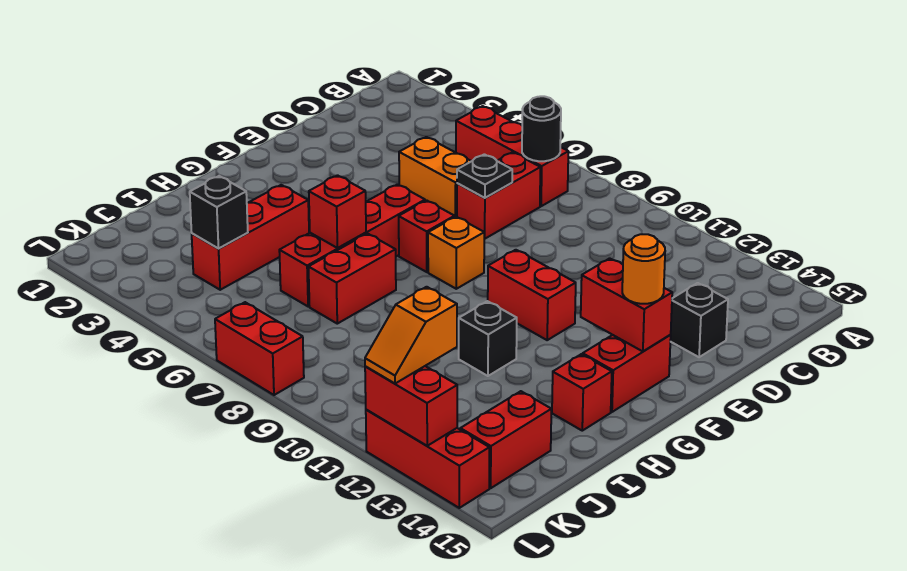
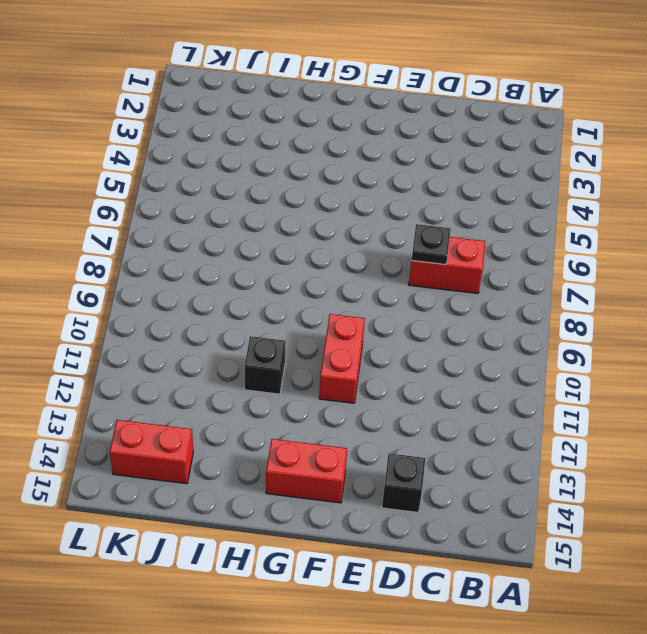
none -> red 1x3 brick [456,106,568,206]
none -> orange 1x2 brick [399,137,471,217]
none -> red 1x4 brick [279,184,425,307]

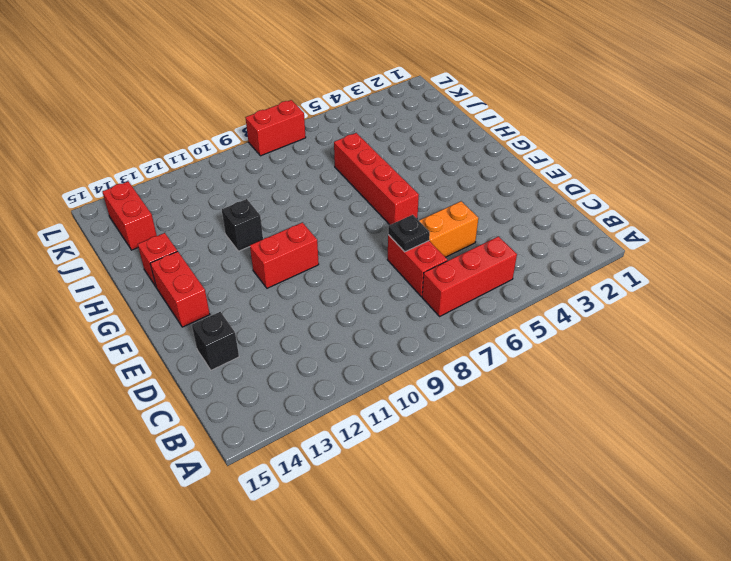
none -> red 1x1 brick [399,200,455,272]
none -> orange 1x1 brick [428,217,484,289]
none -> red 1x3 brick [192,185,309,290]

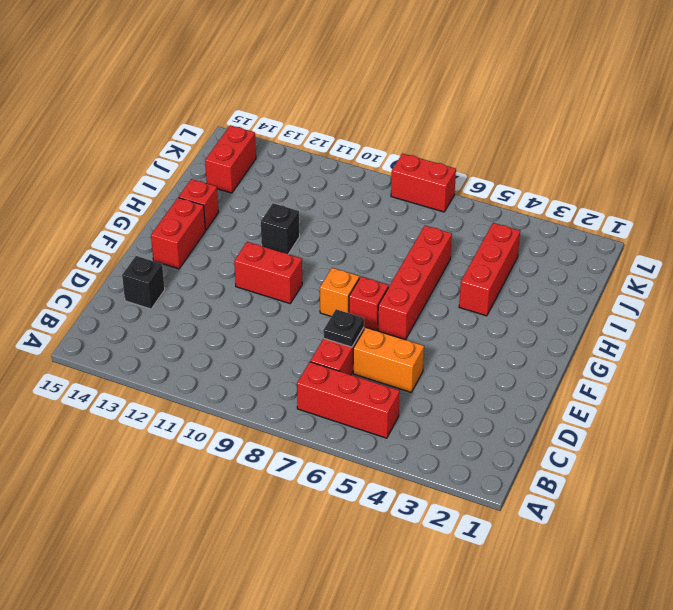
none -> red 1x2 brick [309,234,396,324]
none -> red 1x3 brick [366,410,489,508]
none -> black 1x1 round brick [522,96,561,161]

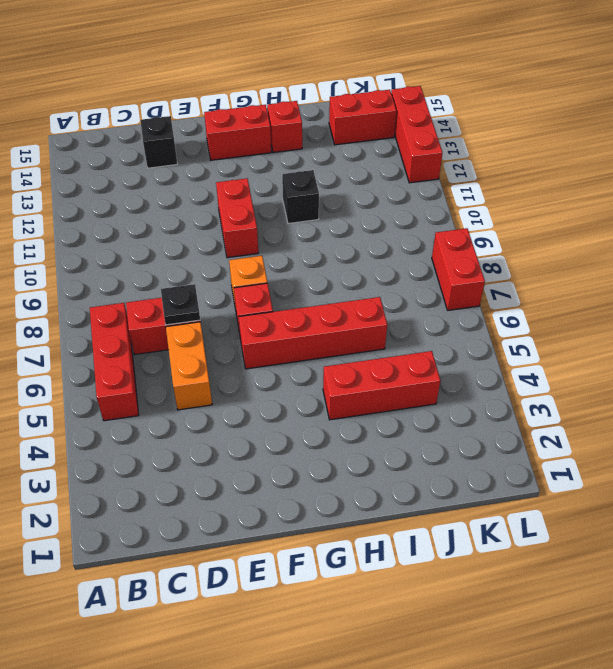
none -> red 1x2 brick [309,234,396,324]
none -> black 1x1 round brick [522,96,561,161]
none -> red 1x2 brick [581,258,672,351]

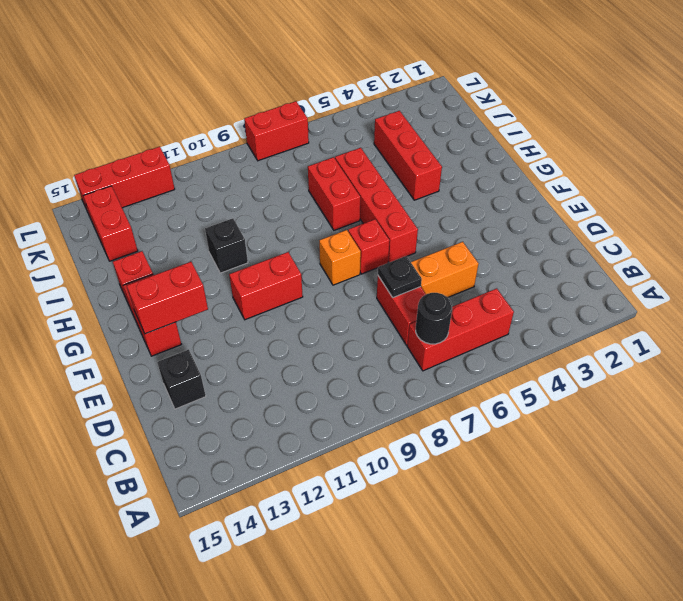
none -> red 1x1 brick [309,175,366,248]
none -> black 1x1 brick [190,176,248,248]
none -> red 1x2 brick [365,366,457,446]

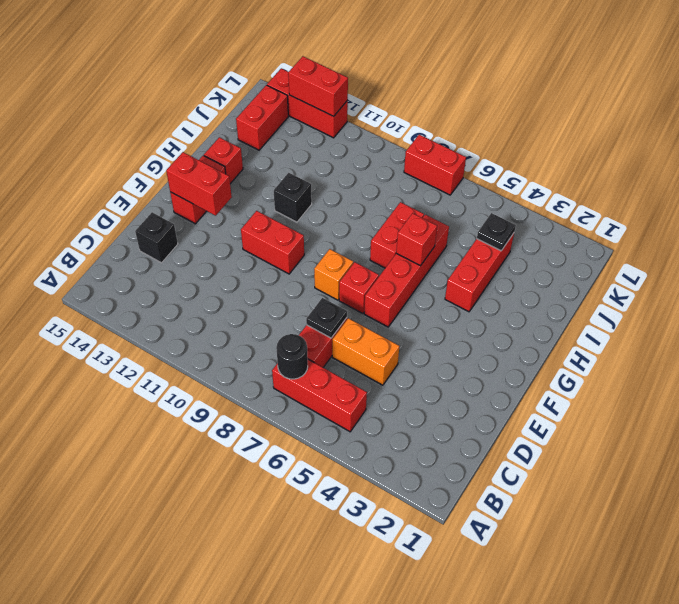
black 1x1 plate [477,213,516,251] -> black 1x1 brick [190,176,248,248]
none -> orange 1x1 round brick [622,234,665,304]
none -> orange 1x2 slope [365,287,457,384]

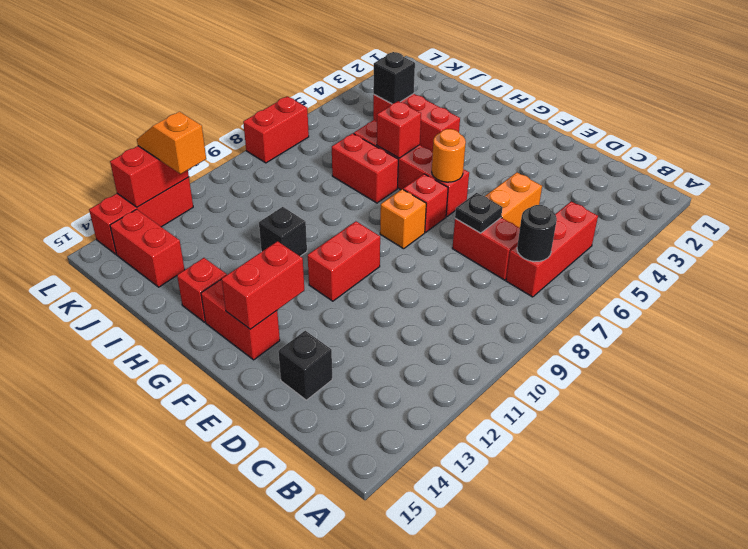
orange 1x1 round brick [432,129,466,182] -> orange 1x1 round brick moved to [622,234,665,304]

